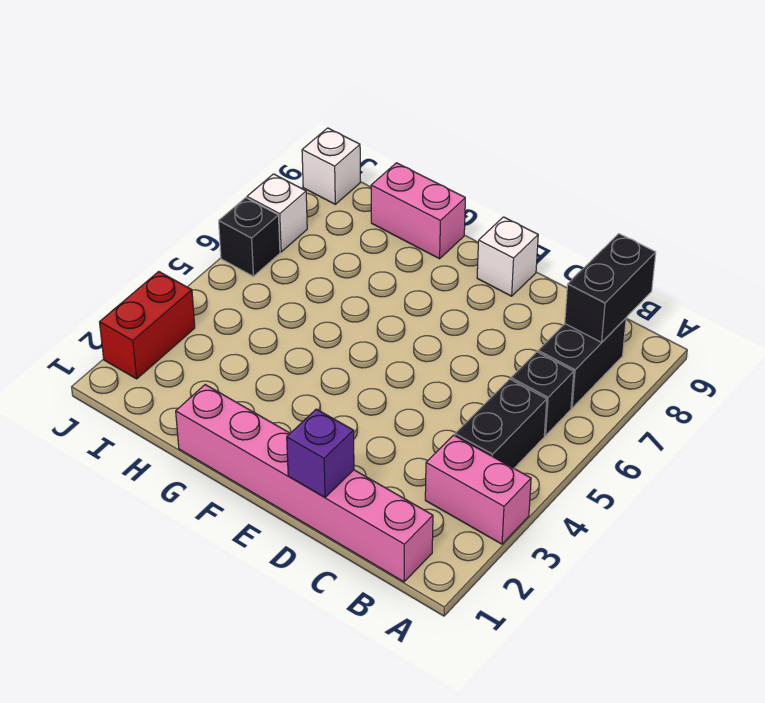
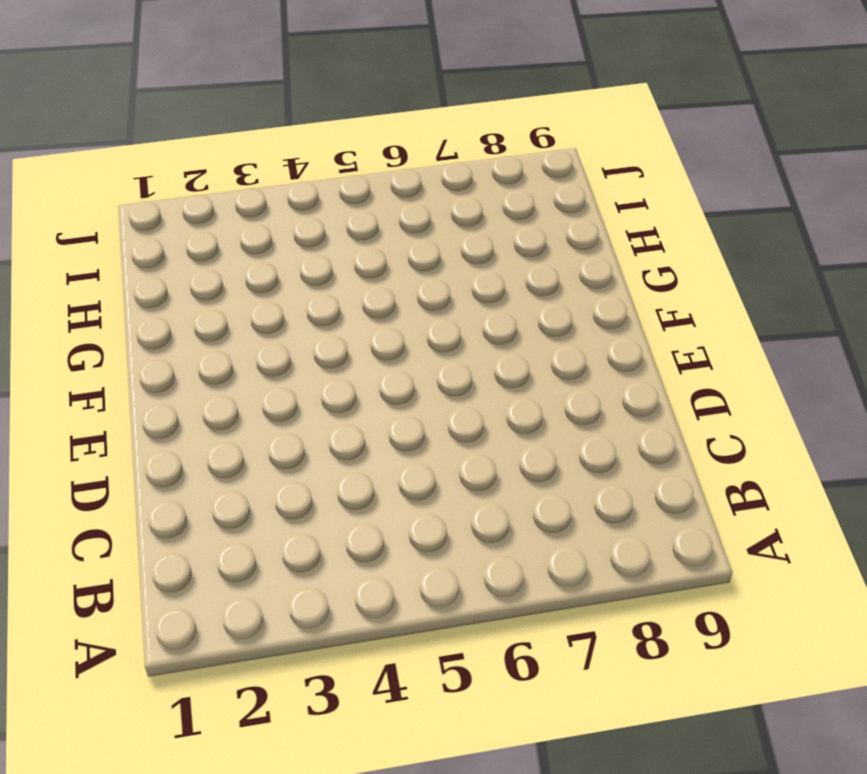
none -> pink 1x2 brick [425,435,531,544]
none -> pink 1x6 brick [176,385,433,582]
none -> black 1x2 brick [455,379,547,468]

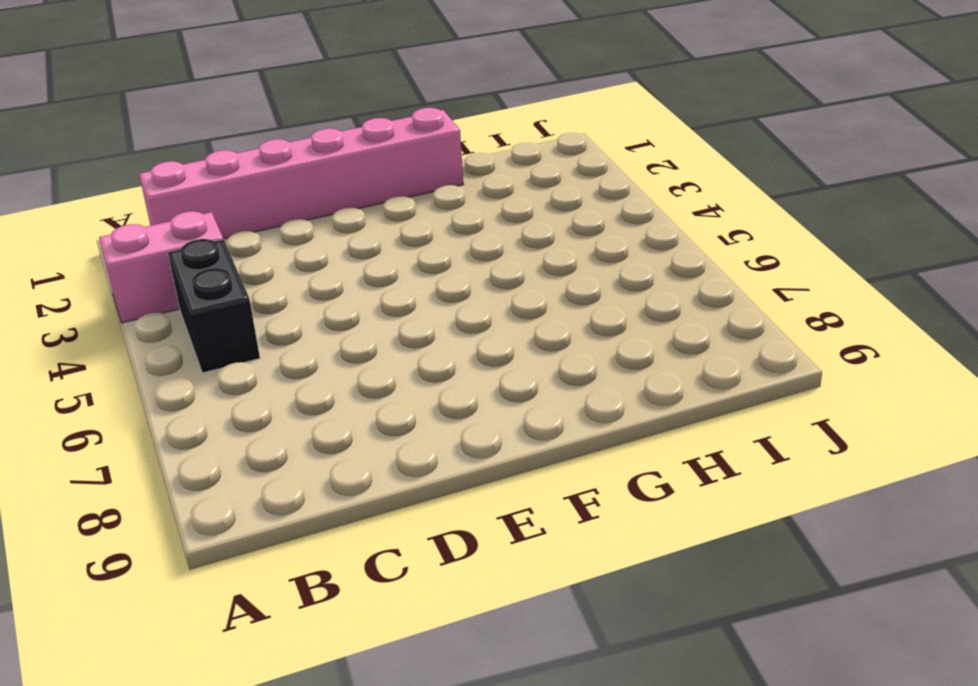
none -> black 1x1 brick [511,352,574,436]
none -> black 1x2 brick [538,318,626,408]
none -> white 1x1 brick [477,217,538,296]

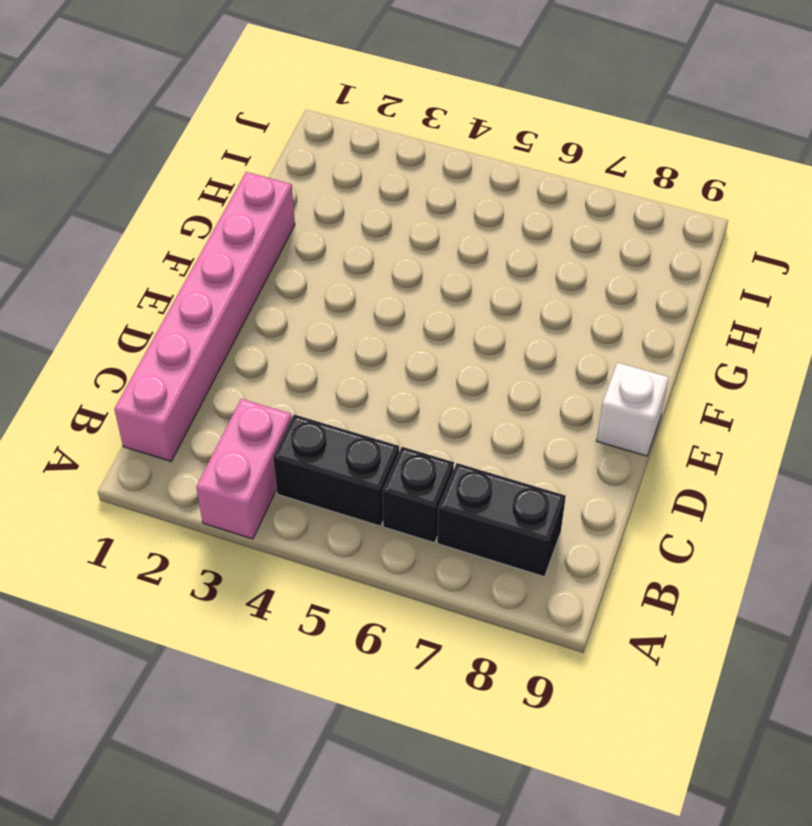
none -> pink 1x2 brick [371,163,465,259]
none -> red 1x2 brick [100,272,195,379]
none -> black 1x1 brick [219,198,280,276]

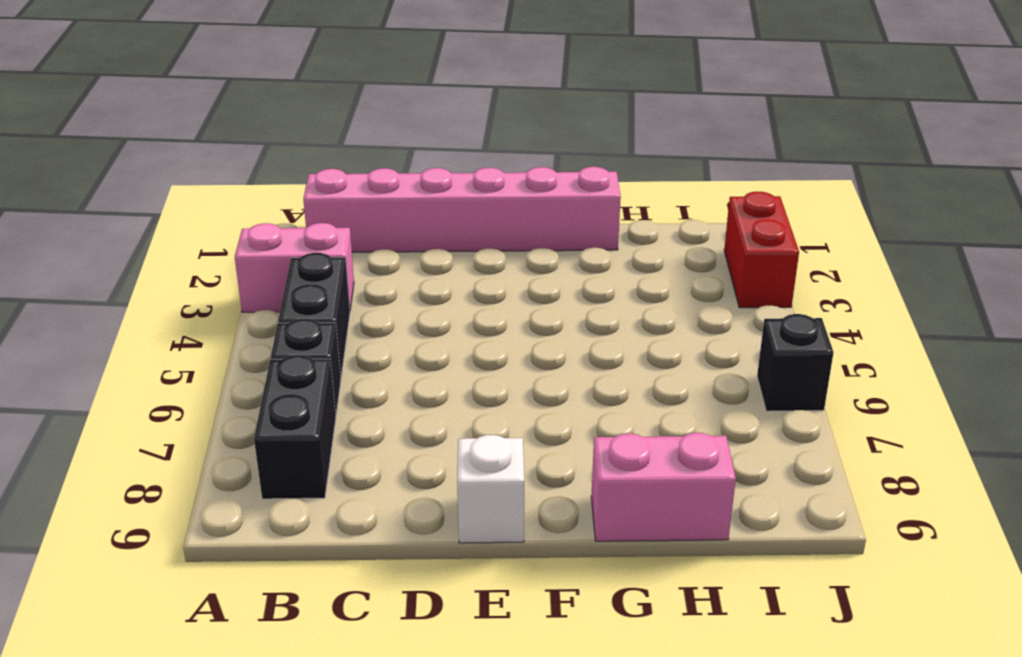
none -> white 1x1 brick [247,174,307,252]
none -> white 1x1 brick [302,128,360,204]
none -> black 1x2 brick [565,234,656,342]

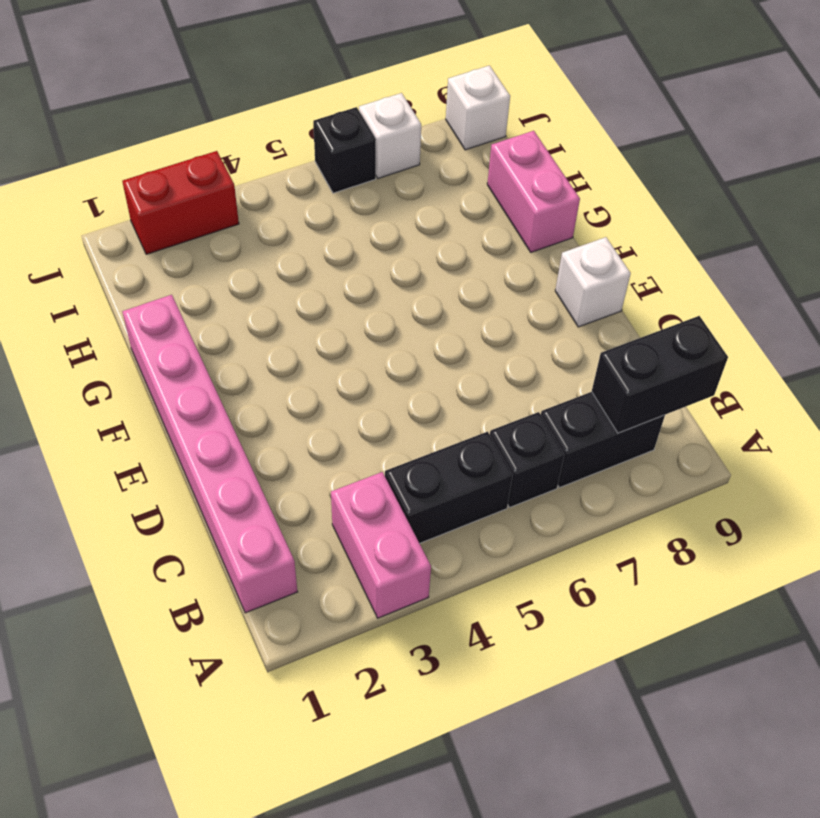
none -> purple 1x1 brick [287,409,354,497]

